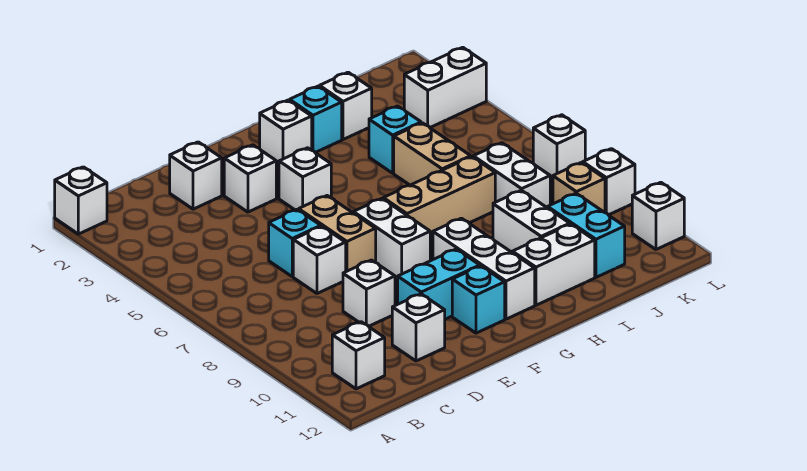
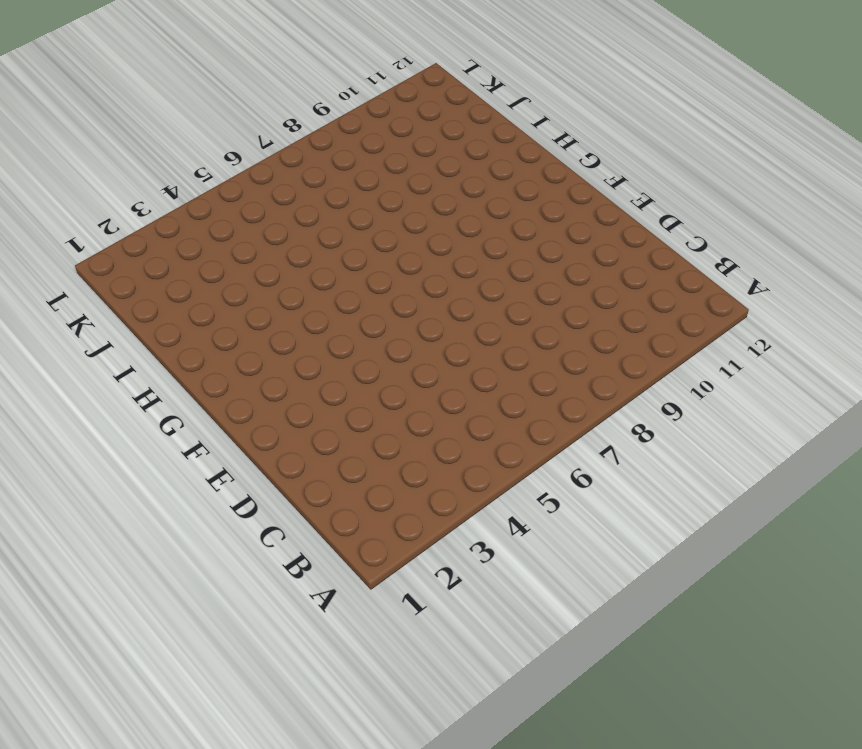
none -> white 1x1 brick [55,167,107,234]
none -> white 1x1 brick [332,322,385,389]
none -> white 1x1 brick [170,142,222,209]

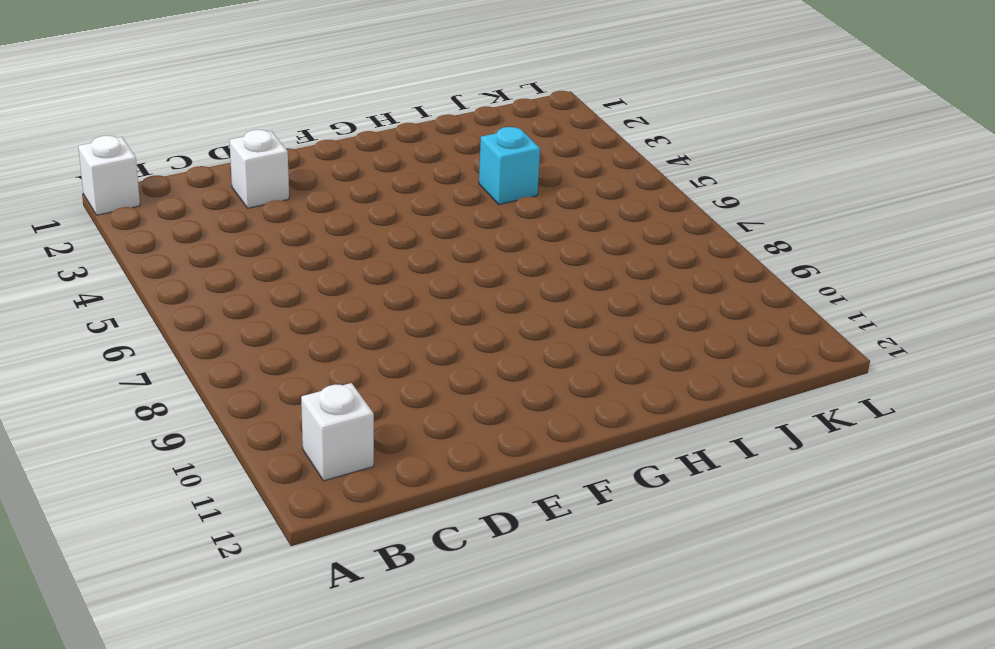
none -> cyan 1x1 brick [269,210,321,277]
none -> white 1x1 brick [293,226,346,293]
none -> white 1x1 brick [343,260,395,326]

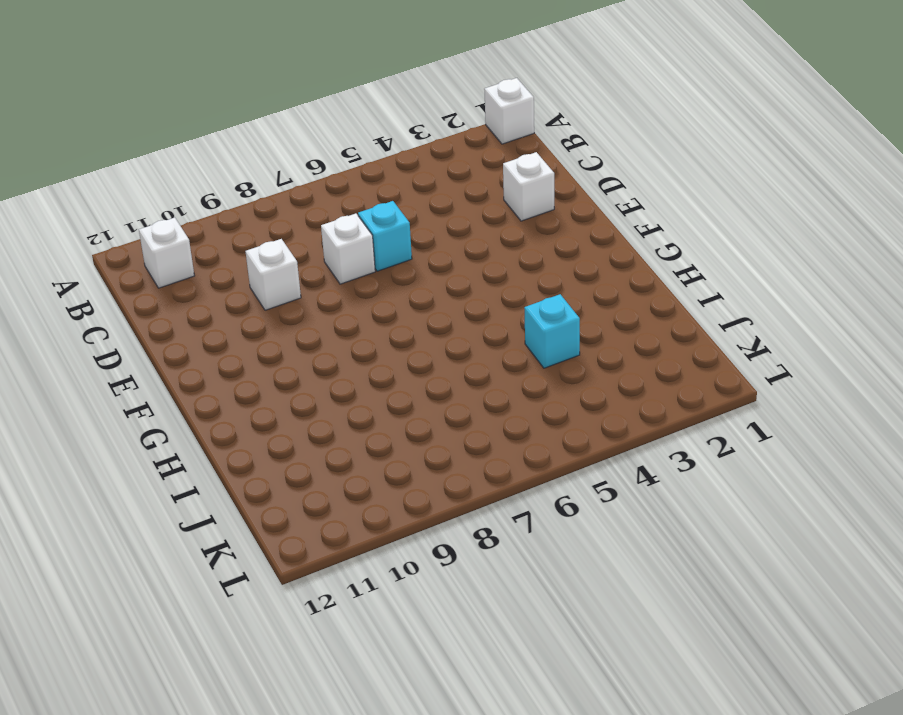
none -> white 1x1 brick [392,294,445,361]
none -> white 1x1 brick [224,145,276,212]
none -> tan 1x2 brick [299,196,376,272]

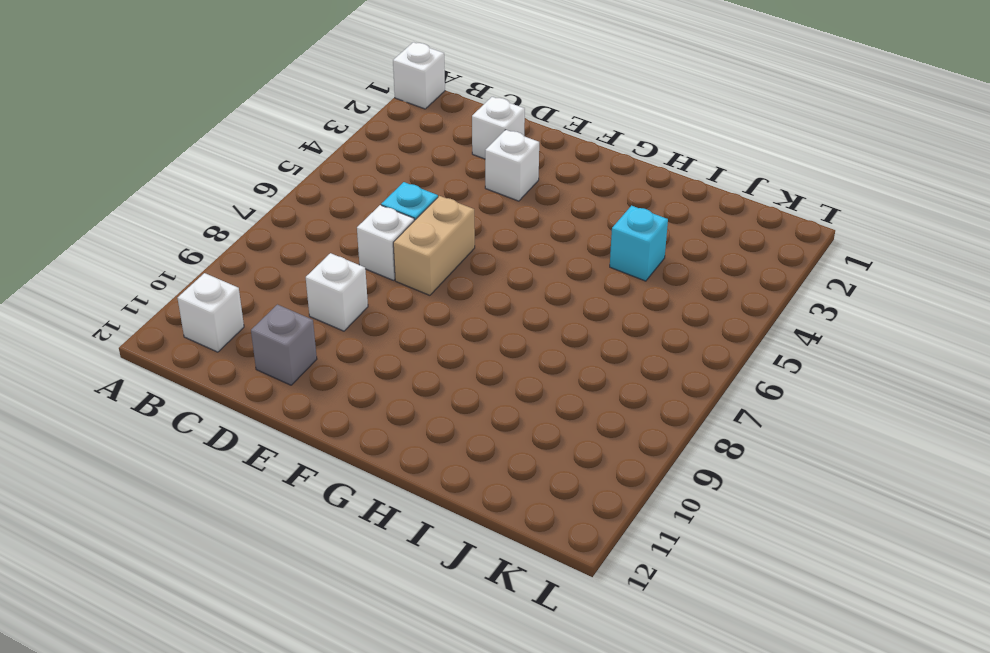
grey 1x1 brick [251,305,317,385] -> white 1x1 brick [392,294,445,361]
none -> cyan 1x2 brick [398,249,480,319]
none -> white 1x1 brick [279,148,331,210]
none -> white 1x2 brick [353,199,430,280]

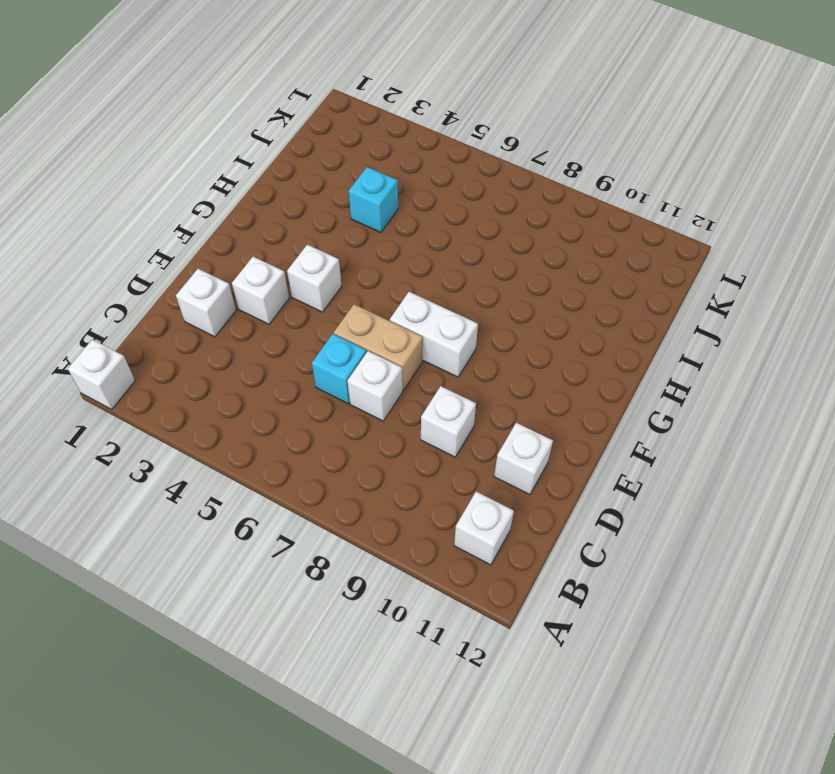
none -> cyan 1x2 brick [398,249,480,319]
none -> cyan 1x1 brick [452,266,505,333]
none -> white 1x1 brick [260,100,312,164]

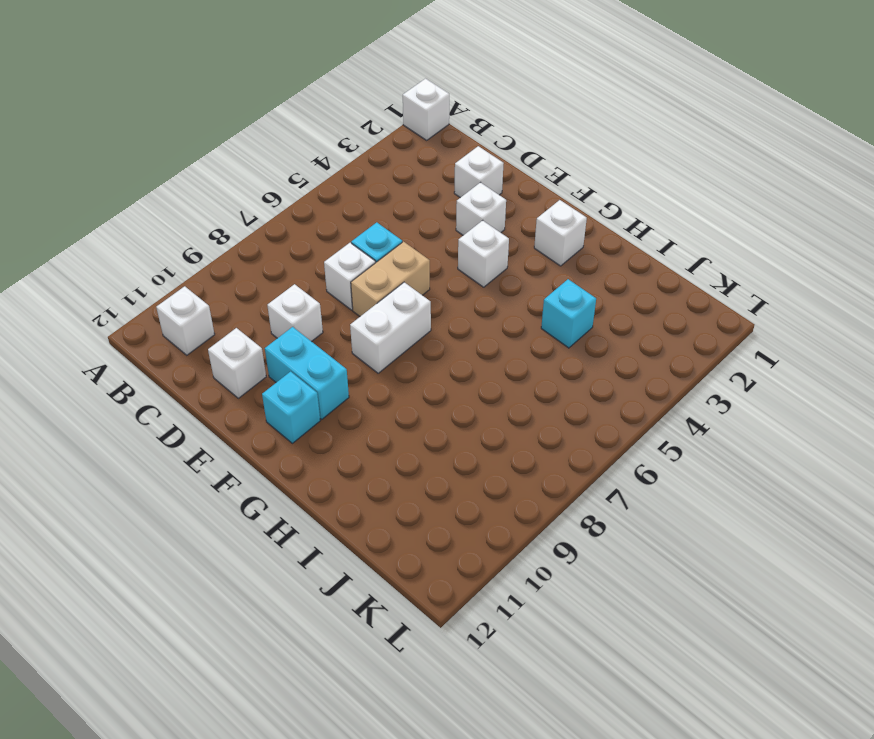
none -> tan 1x3 brick [383,157,495,241]
none -> white 1x3 brick [433,218,535,319]
none -> cyan 1x1 brick [290,86,342,153]

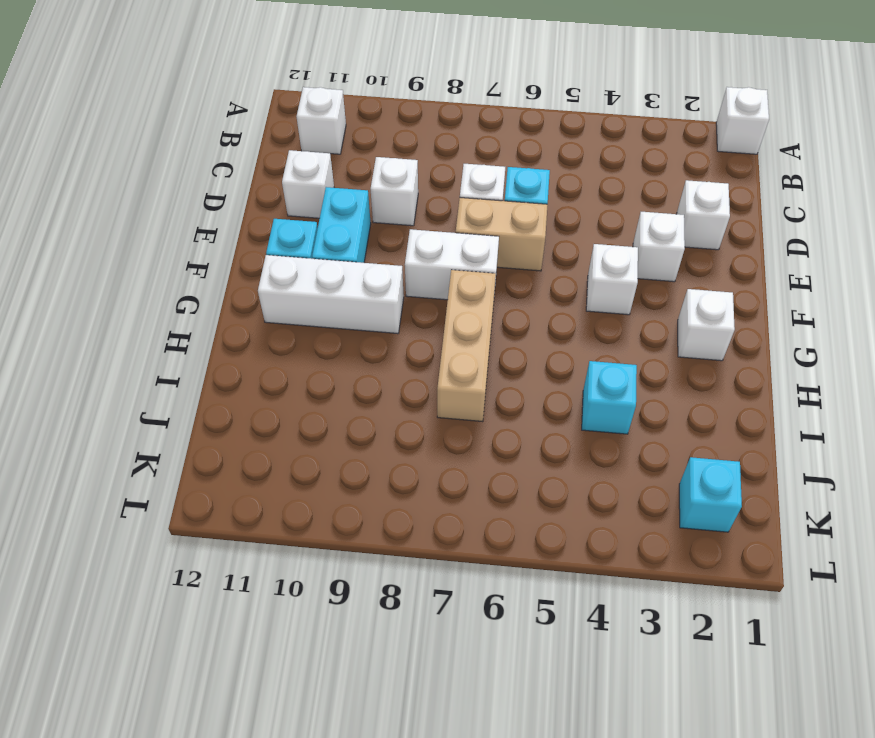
cyan 1x1 brick [679,457,742,532] -> cyan 1x1 brick moved to [290,86,342,153]
none -> white 1x2 brick [512,224,595,305]
none -> white 1x1 brick [320,72,372,139]
none -> tan 1x2 brick [394,123,471,185]

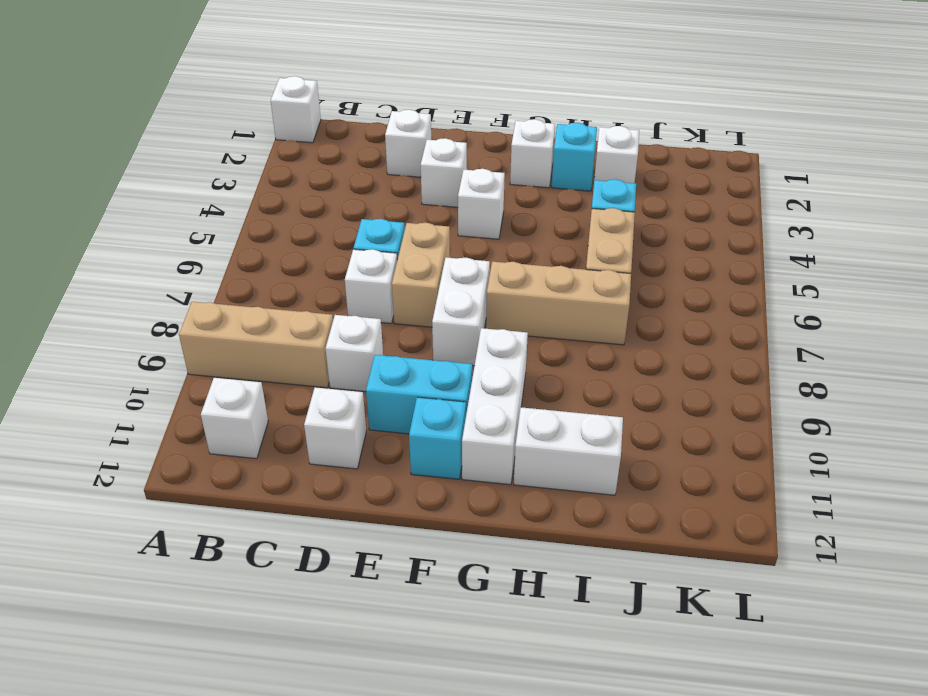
tan 1x3 brick [179,302,333,388] -> none
none -> white 1x2 brick [493,190,570,252]
none -> white 1x2 brick [473,143,550,208]
none -> cyan 1x2 brick [548,193,625,277]

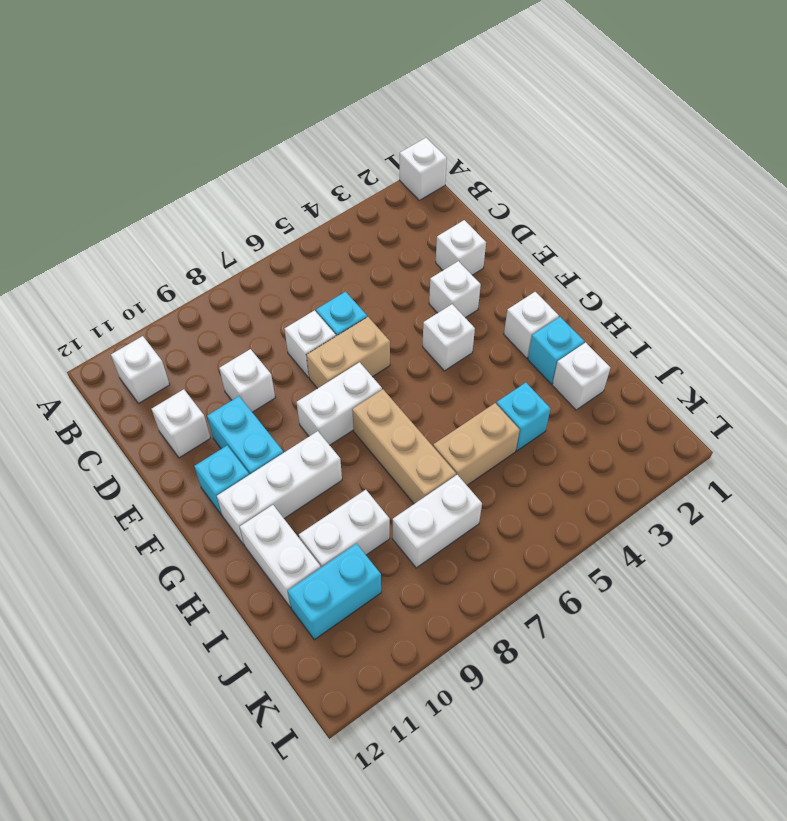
none -> white 1x2 brick [404,47,486,127]
none -> tan 1x1 brick [553,163,605,213]
none -> white 1x1 brick [533,115,585,179]

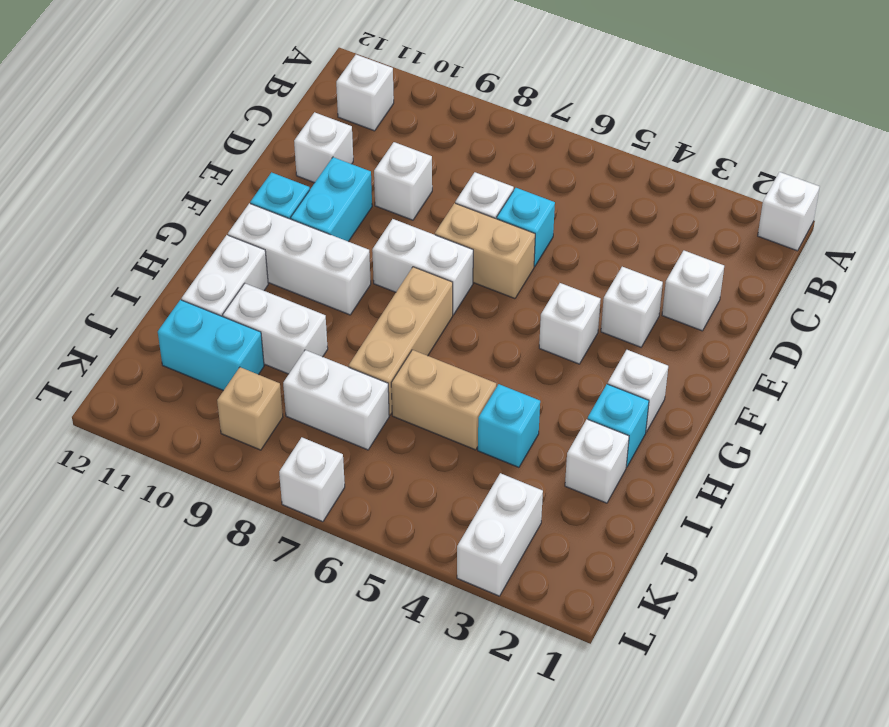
none -> white 1x1 brick [583,149,635,215]
none -> white 1x1 brick [632,182,684,249]

